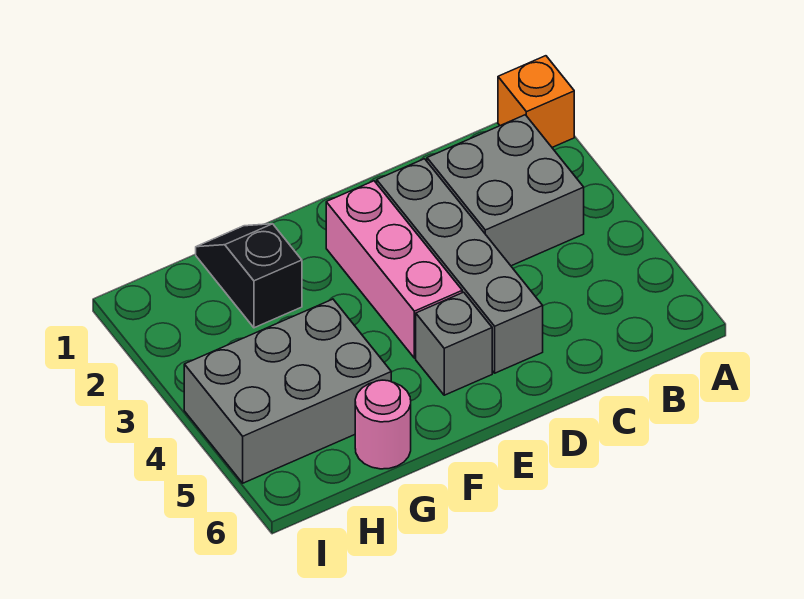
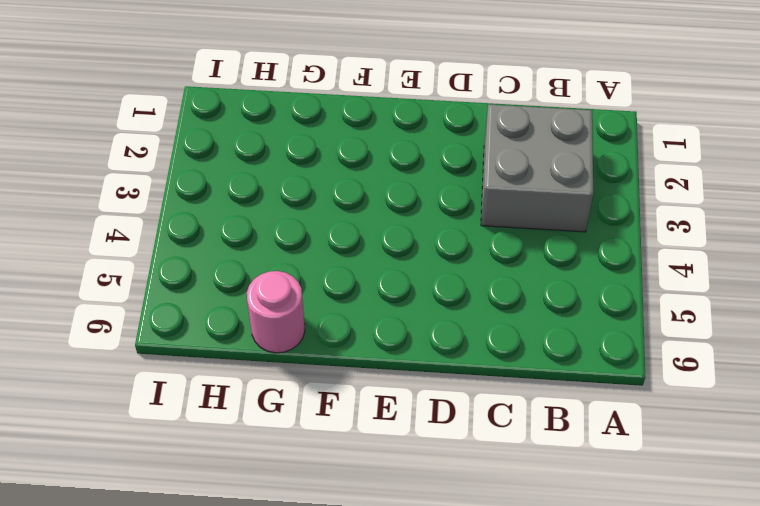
none -> orange 1x1 brick [498,56,574,147]
none -> grey 1x4 brick [377,159,543,373]

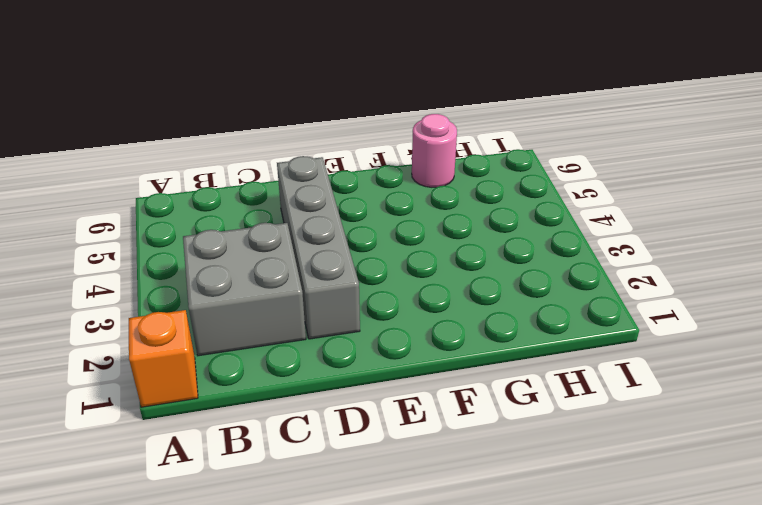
none -> pink 1x3 brick [326,181,462,358]
none -> grey 1x1 brick [416,292,492,395]

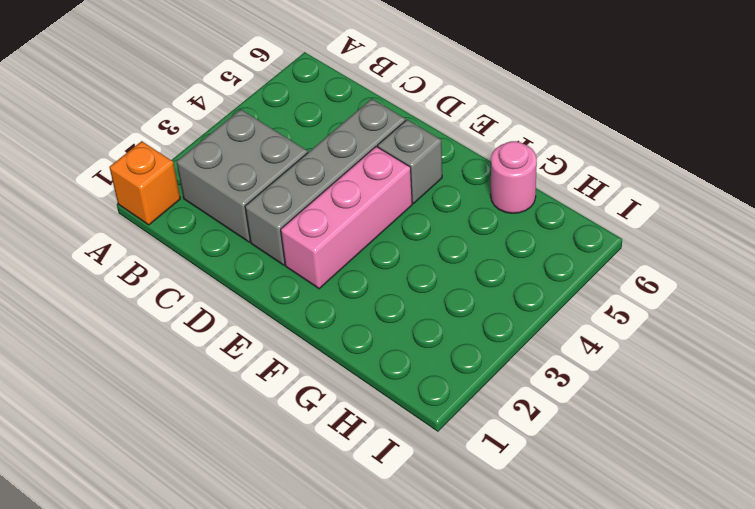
none -> black 1x2 slope [196,224,302,328]
none -> grey 2x3 brick [184,299,391,483]

